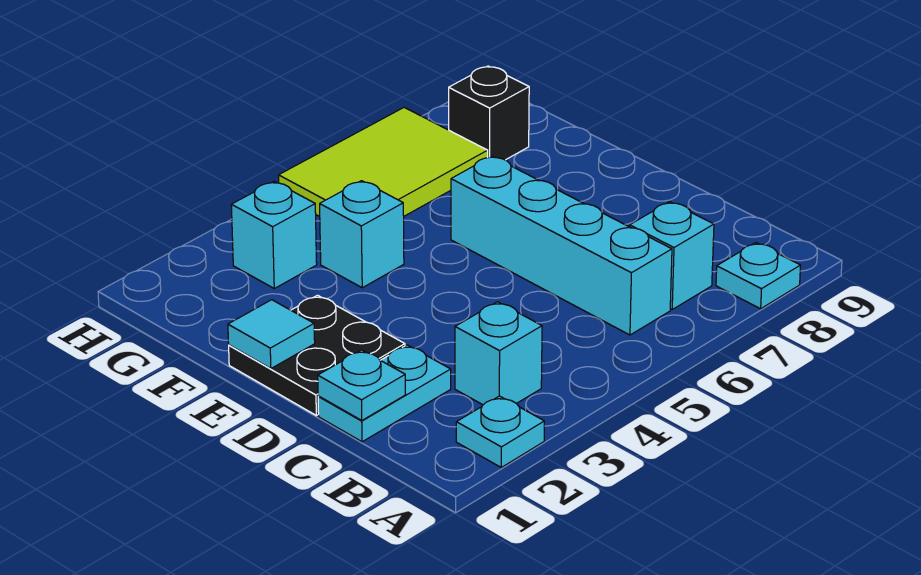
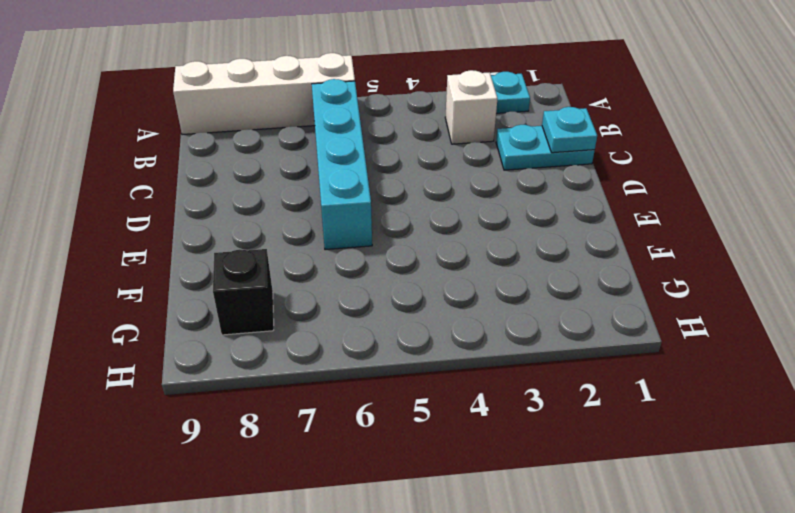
white 1x4 brick [173,53,355,135] -> cyan 1x1 plate [716,243,801,309]
white 1x1 brick [445,70,498,144] -> cyan 1x1 brick [455,302,542,405]
none -> cyan 1x1 brick [630,202,714,309]
none -> black 2x2 plate [229,295,405,415]
none -> cyan 1x1 brick [320,181,404,288]

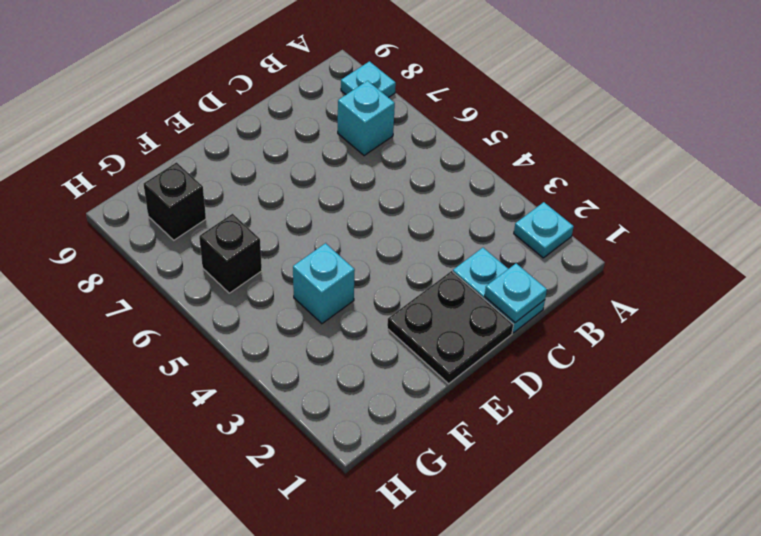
black 1x1 brick [199,214,262,293] -> lime 2x3 tile [279,107,488,216]
none -> cyan 1x1 brick [455,302,542,405]
none -> cyan 1x4 brick [451,156,672,335]
none -> cyan 1x1 brick [231,182,317,288]

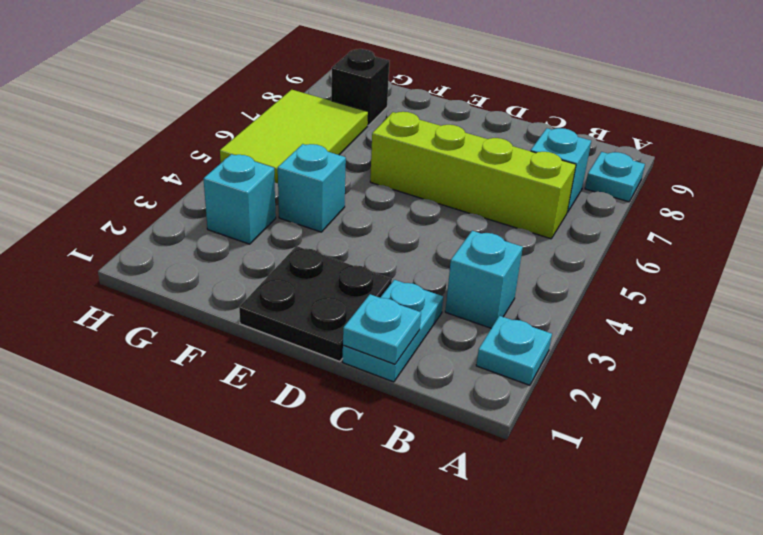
lime 1x4 brick [370,112,576,239] -> cyan 1x4 brick [451,156,672,335]
none -> cyan 1x1 tile [228,300,315,369]

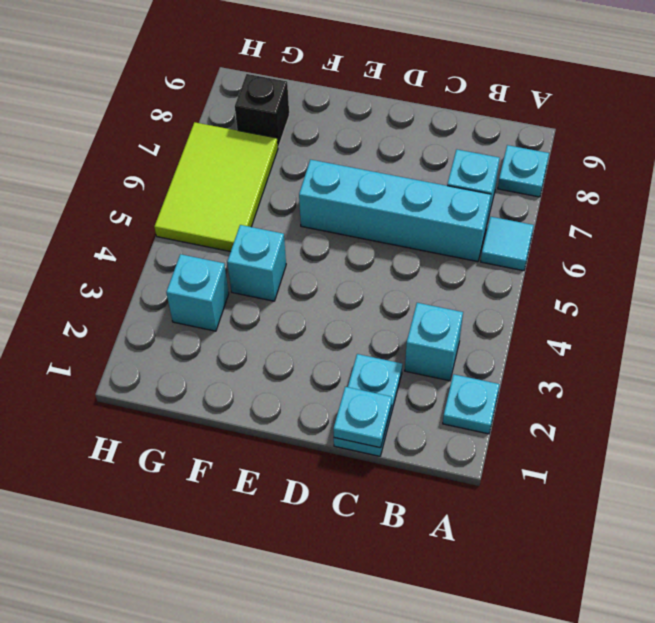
cyan 1x1 tile [481,217,534,271] -> cyan 1x1 tile moved to [228,300,315,369]
none -> black 2x2 plate [229,295,405,415]

